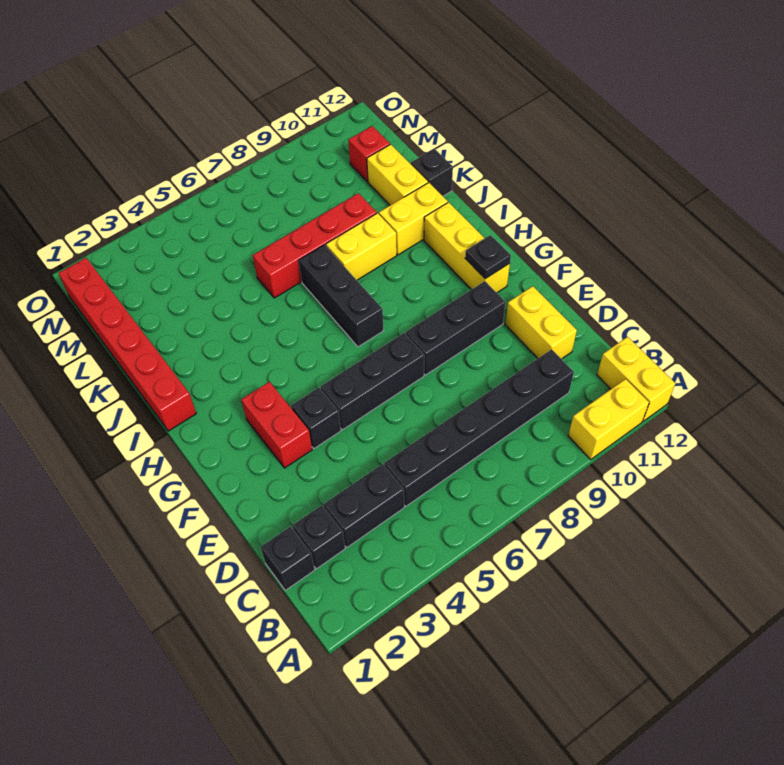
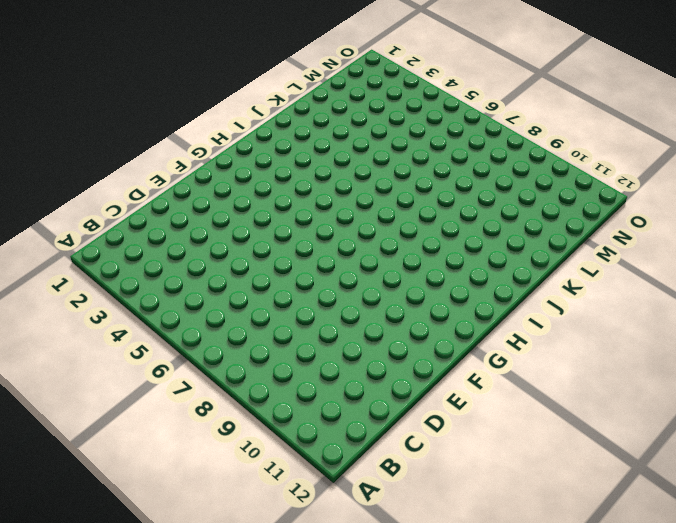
none -> yellow 1x2 brick [568,379,649,460]
none -> yellow 1x2 brick [597,337,675,421]
none -> black 1x1 brick [261,527,315,590]

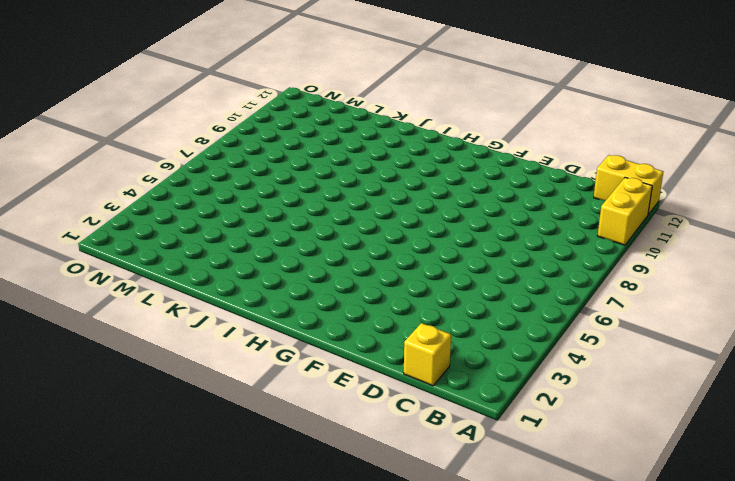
yellow 1x1 brick [404,323,451,386] -> black 1x1 brick [261,527,315,590]
none -> black 1x1 brick [292,505,345,569]
none -> black 1x2 brick [324,464,404,548]
none -> black 1x6 brick [384,349,574,506]

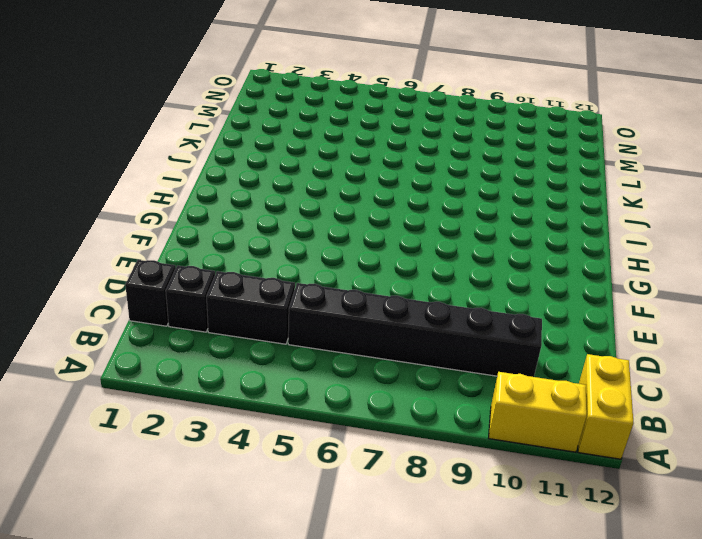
none -> yellow 1x2 brick [505,286,577,359]
none -> red 1x2 brick [241,382,312,468]
none -> black 1x1 brick [291,388,341,449]

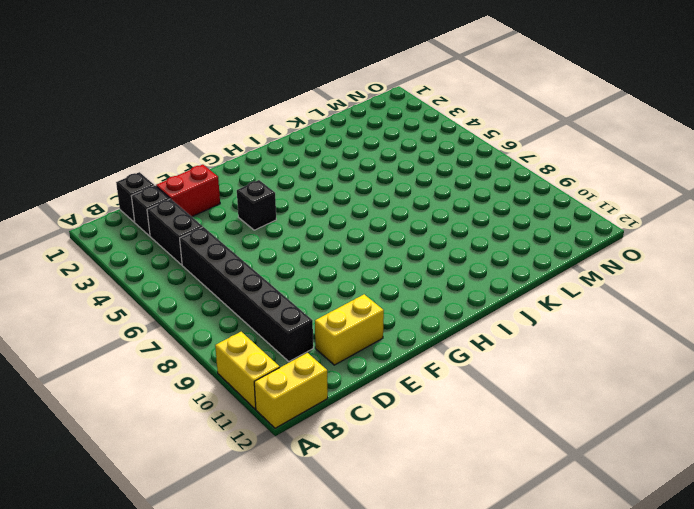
red 1x2 brick [156,165,220,217] -> red 1x2 brick moved to [241,382,312,468]
none -> black 1x3 brick [320,333,424,430]
none -> black 1x3 brick [406,281,506,375]
none -> yellow 1x3 brick [424,202,510,293]

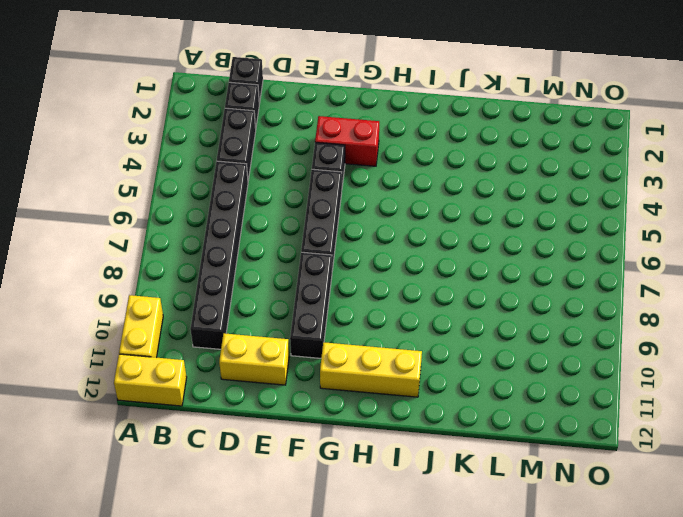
none -> black 1x3 brick [299,245,383,347]
none -> red 1x6 brick [58,258,196,431]
none -> yellow 1x2 brick [326,213,397,280]

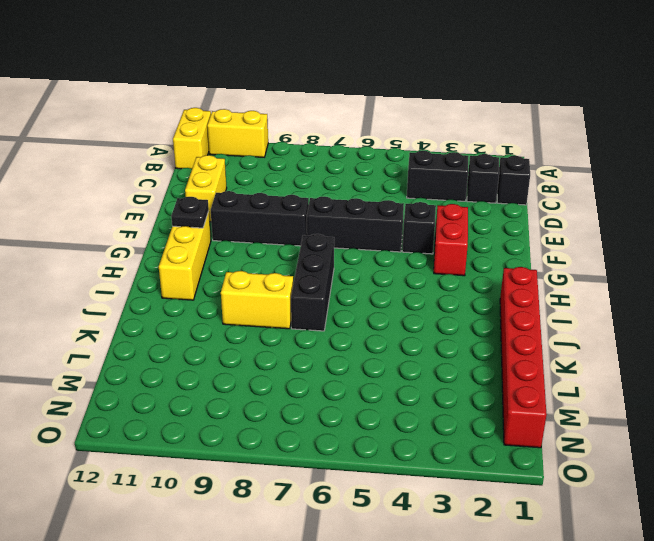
none -> black 1x6 brick [384,349,574,506]
none -> yellow 1x2 brick [379,183,448,255]
none -> red 1x4 brick [253,193,377,298]

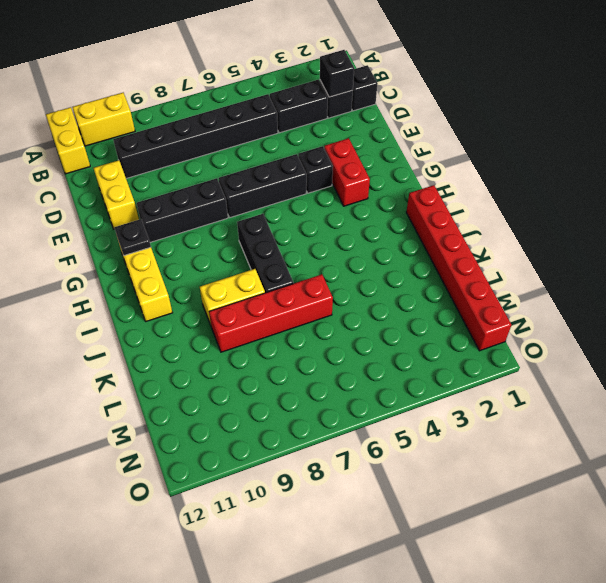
black 1x1 brick [320,50,354,97] -> black 1x1 brick moved to [411,149,453,196]
none -> yellow 1x2 brick [379,183,448,255]
none -> yellow 1x2 brick [367,144,428,205]
none -> red 1x1 brick [349,126,390,182]

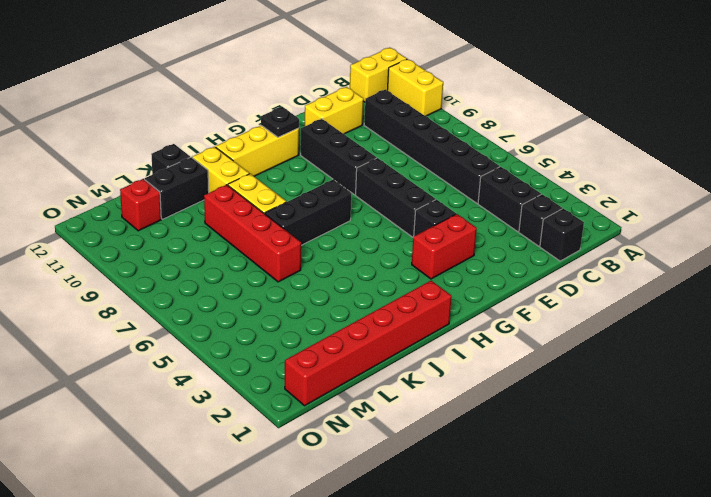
black 1x2 brick [145,157,209,219] -> yellow 1x2 brick [367,144,428,205]

